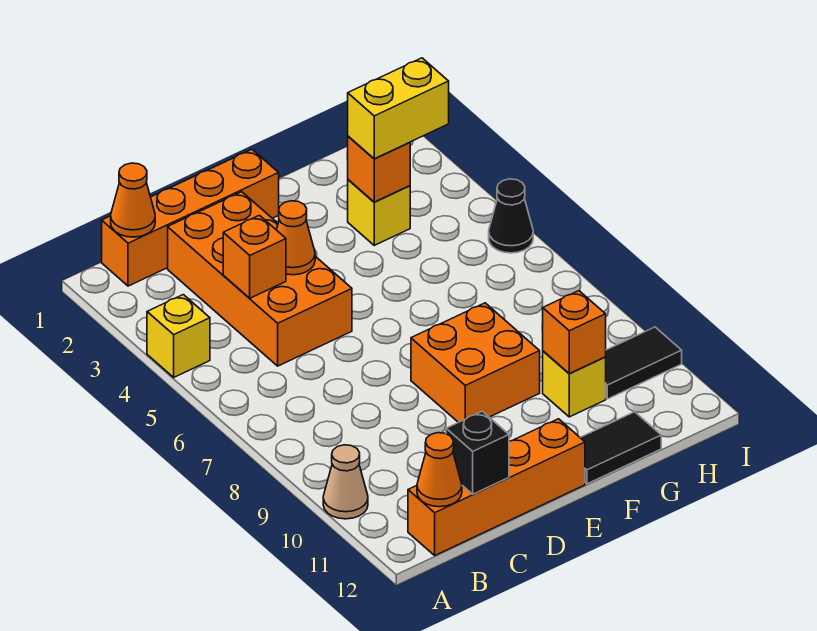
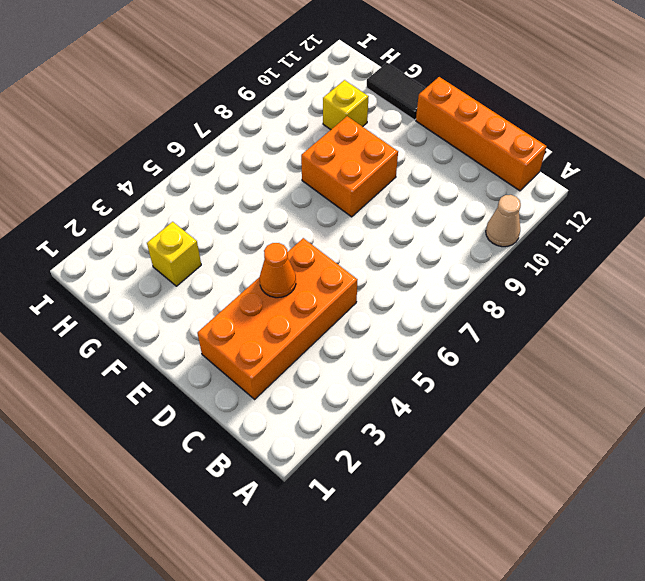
none -> yellow 1x1 brick [147,295,210,377]
none -> orange 1x4 brick [102,149,279,286]
none -> black 1x2 tile [606,327,682,399]

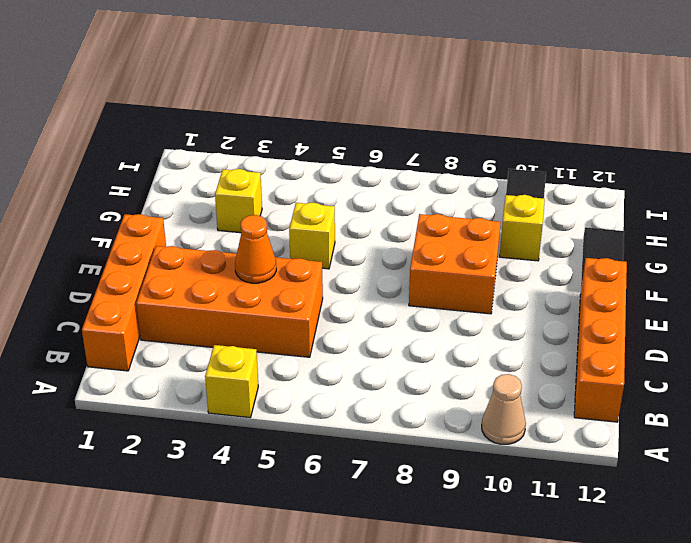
yellow 1x1 brick [289,203,335,269] -> none
none -> black 1x1 cone [489,179,533,253]
none -> orange 1x1 cone [111,163,155,237]
none -> orange 1x1 cone [417,433,462,507]

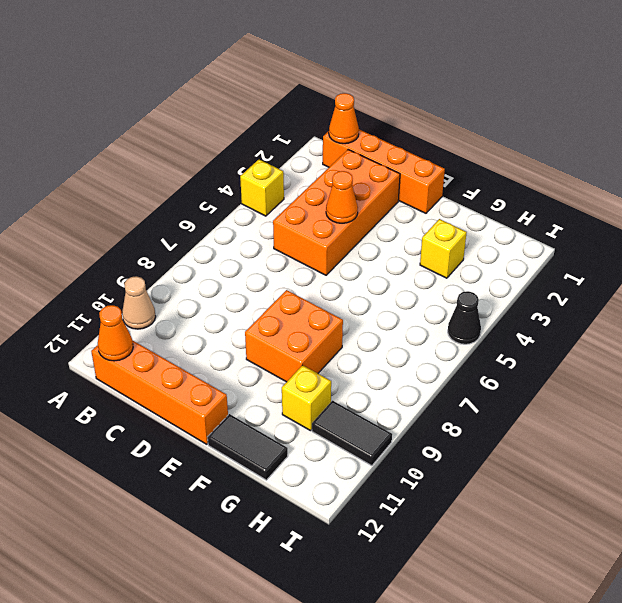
none -> orange 1x1 brick [223,215,286,298]
none -> black 1x1 brick [446,411,509,494]
none -> orange 1x1 brick [347,136,410,202]

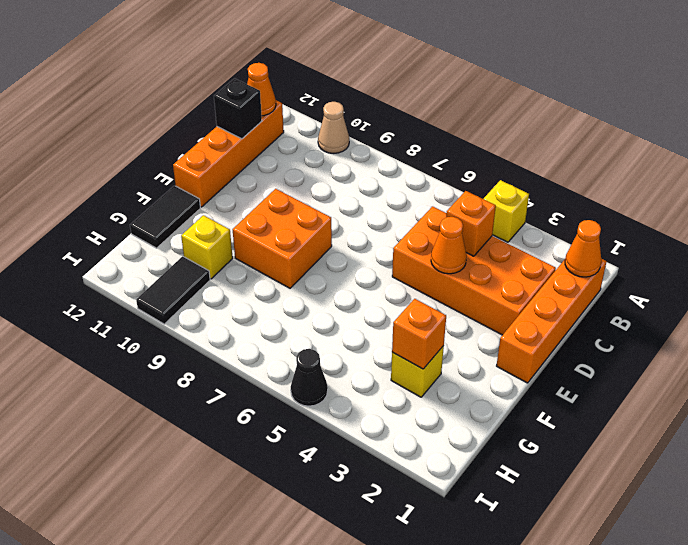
none -> orange 1x1 brick [543,291,606,374]
none -> yellow 1x2 brick [348,58,449,159]

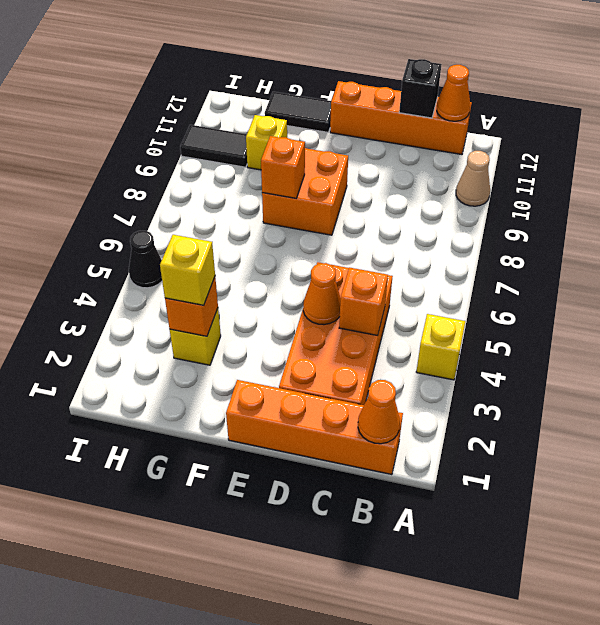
orange 1x1 brick [261,136,305,198] -> orange 1x1 brick moved to [543,291,606,374]
yellow 1x1 brick [160,235,215,305] -> yellow 1x2 brick [348,58,449,159]

